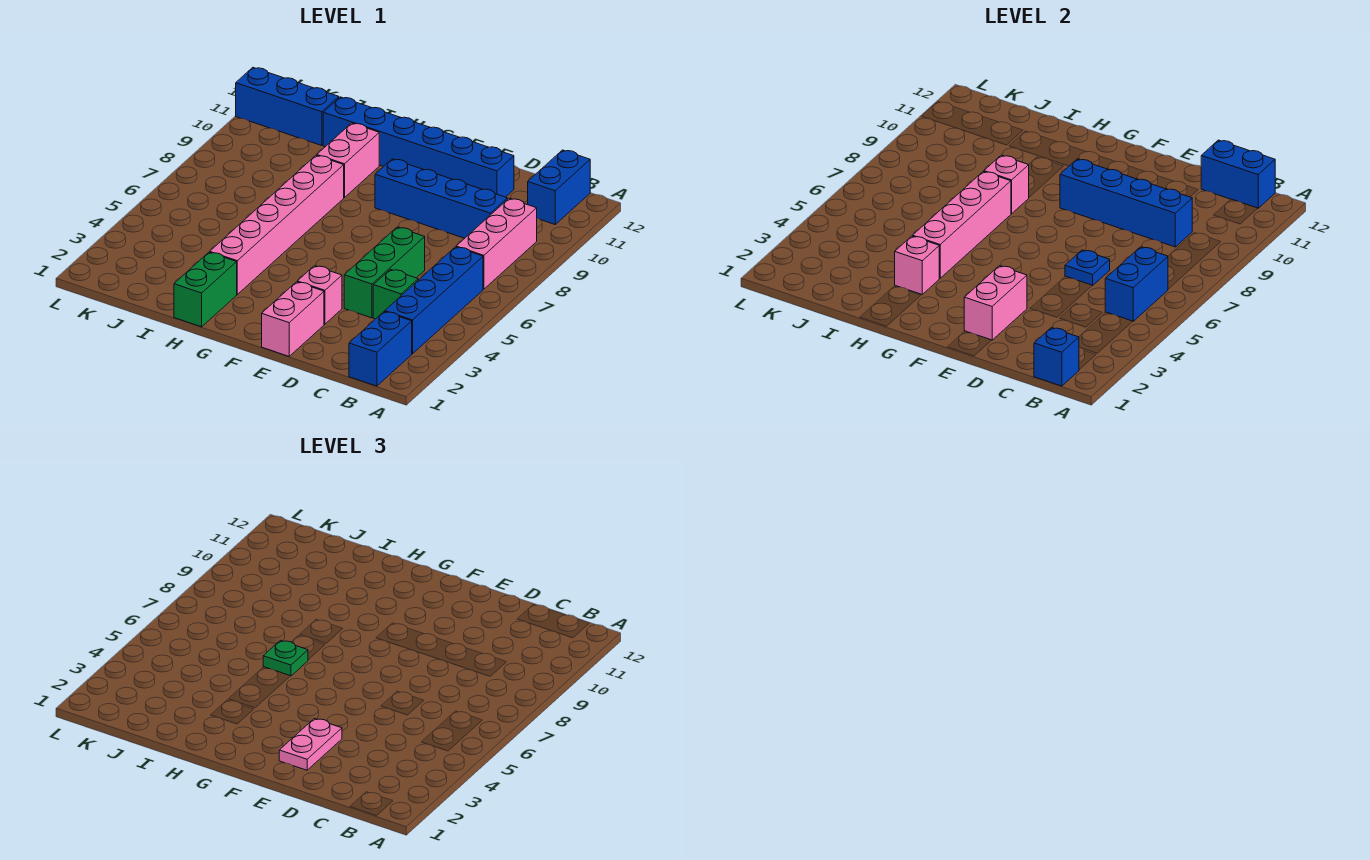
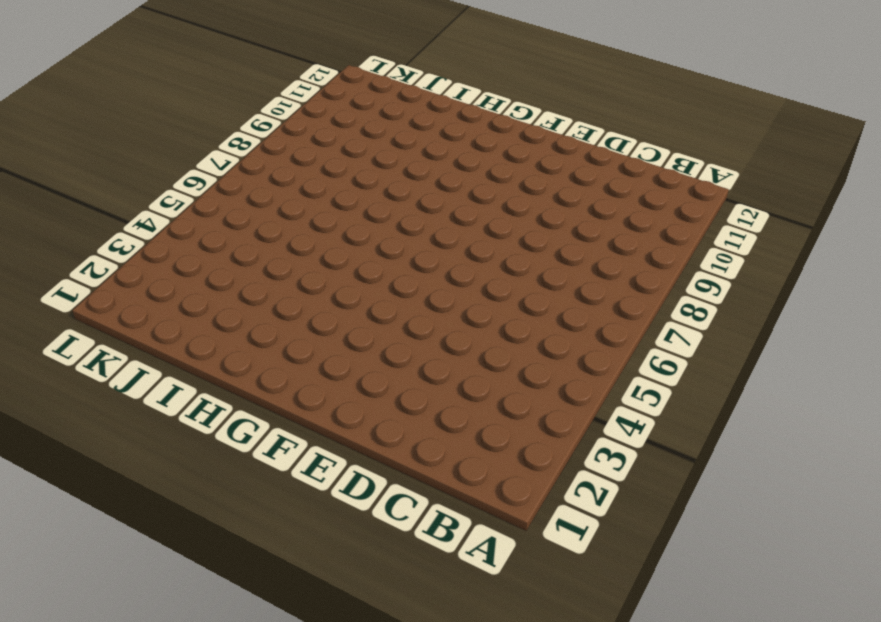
none -> blue 1x2 brick [349,312,412,386]
none -> blue 1x4 brick [385,247,483,354]
none -> pink 1x3 brick [456,199,537,289]

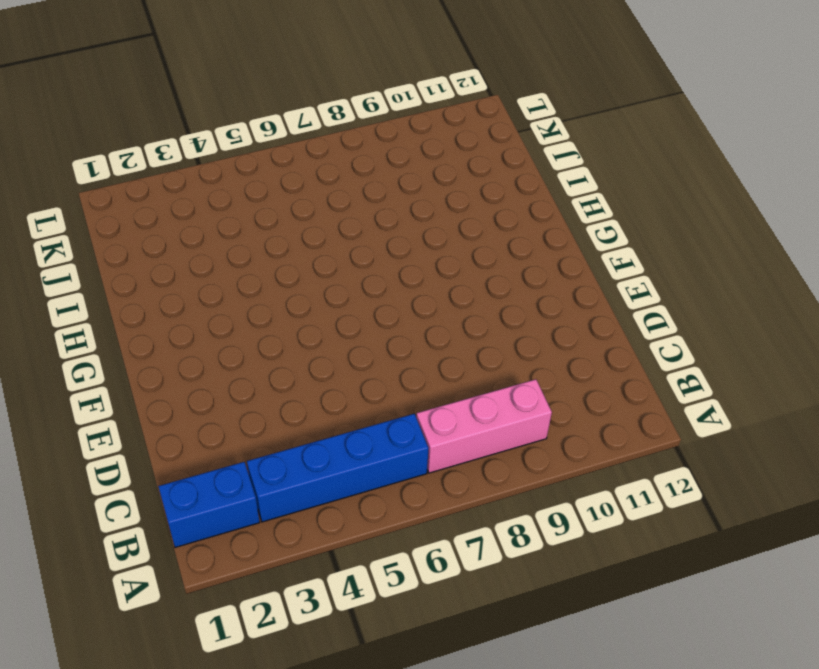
none -> blue 1x2 brick [528,150,590,224]
none -> green 1x1 brick [373,269,418,319]
none -> blue 1x4 brick [375,159,507,238]

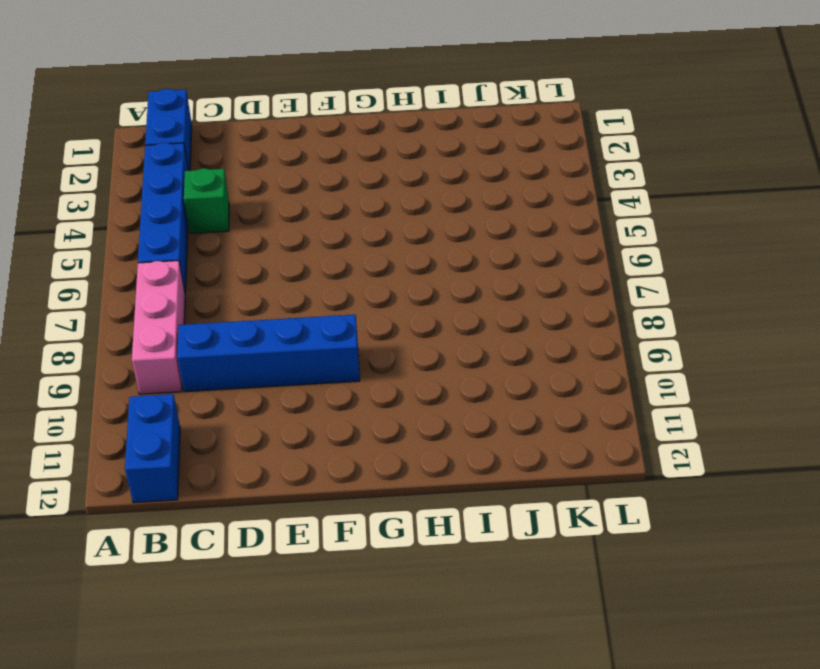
none -> green 1x3 brick [344,227,425,318]
none -> blue 1x6 brick [323,97,514,197]
none -> pink 1x2 brick [262,282,324,356]

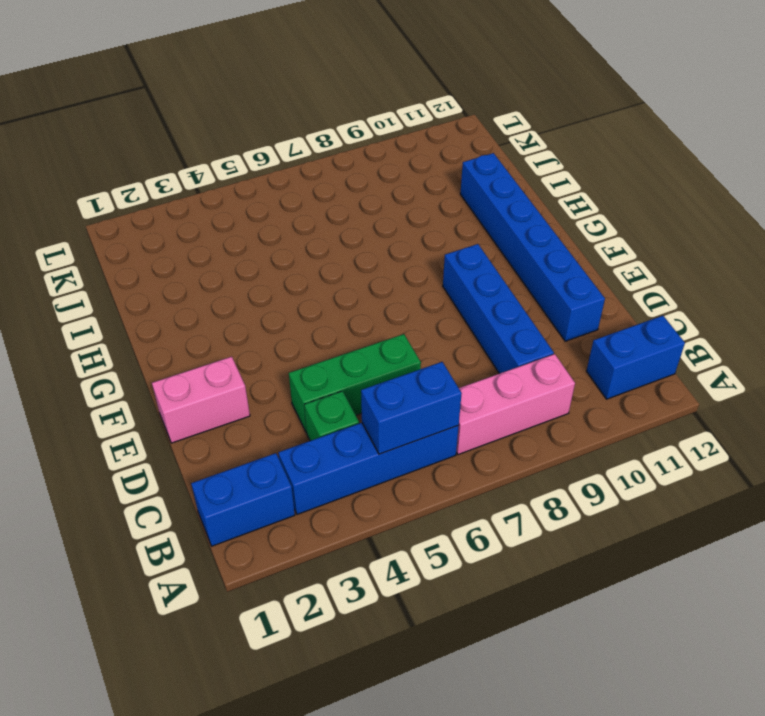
none -> pink 1x1 brick [297,266,342,324]
none -> green 1x2 brick [174,252,237,327]
none -> pink 1x6 brick [210,155,344,294]

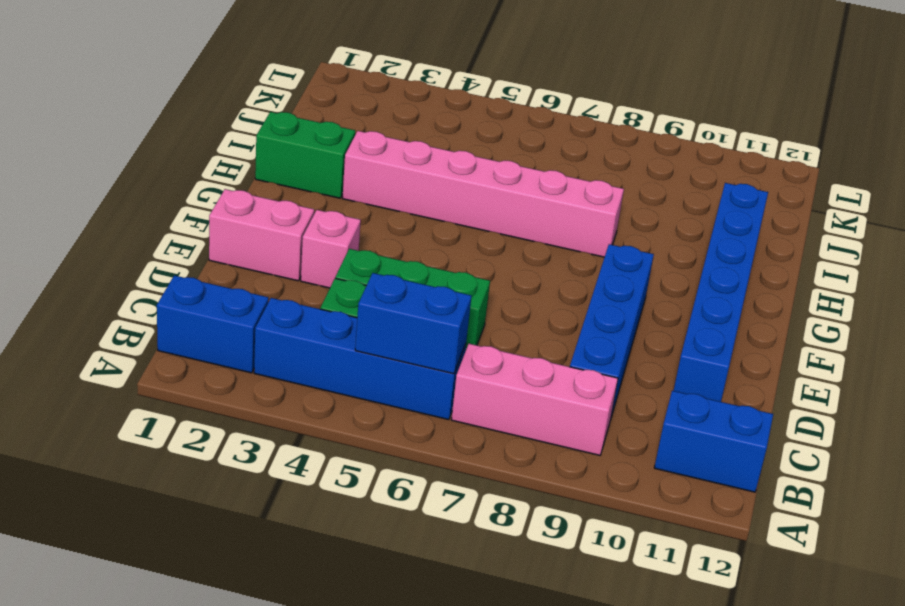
none -> pink 1x2 brick [317,123,379,198]
none -> blue 1x3 brick [236,67,339,146]
none -> blue 1x1 brick [1034,328,1079,386]

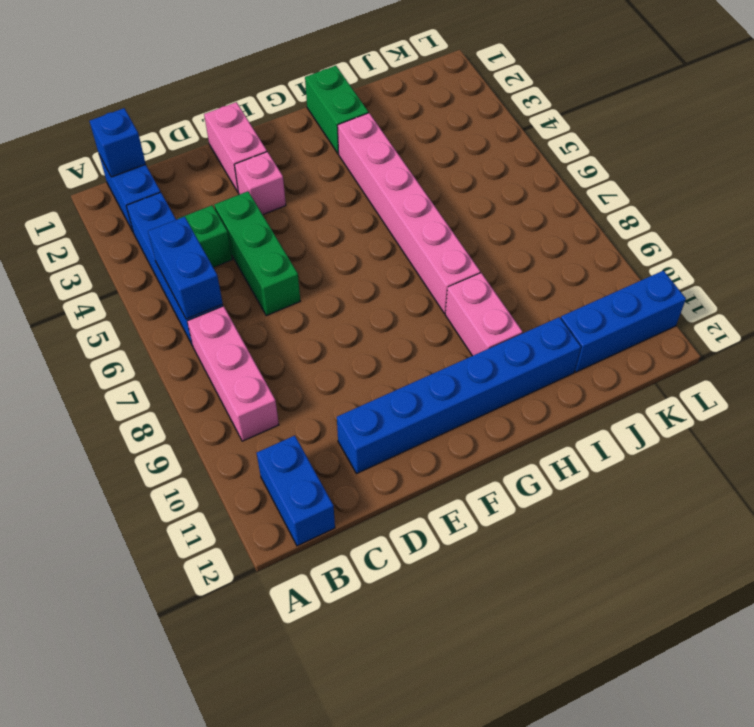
none -> blue 1x4 brick [375,159,507,238]
none -> blue 1x2 brick [1201,140,1275,208]
none -> blue 1x4 brick [1060,159,1192,247]

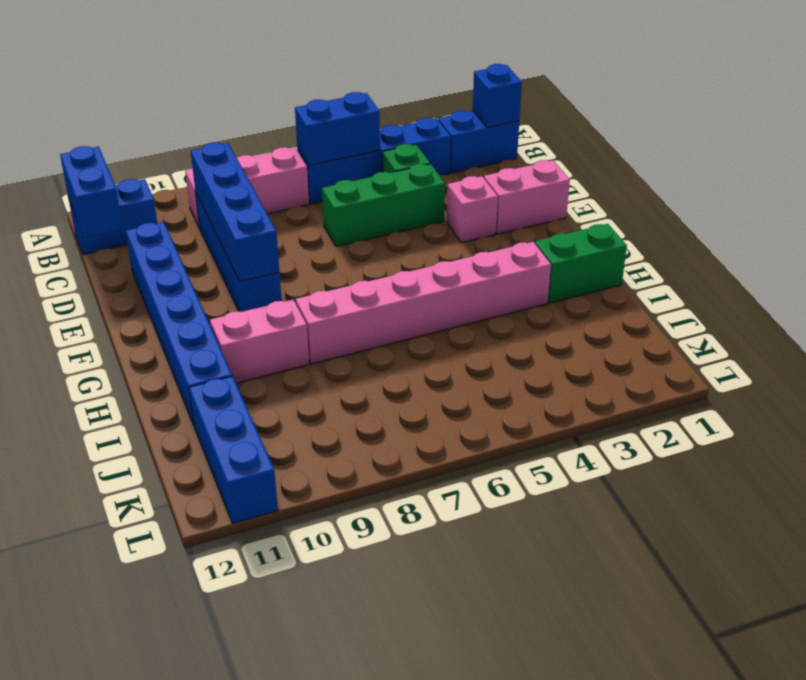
none -> blue 1x1 plate [1065,250,1110,286]
none -> pink 1x2 brick [964,266,1027,340]
none -> pink 1x1 brick [895,236,939,294]

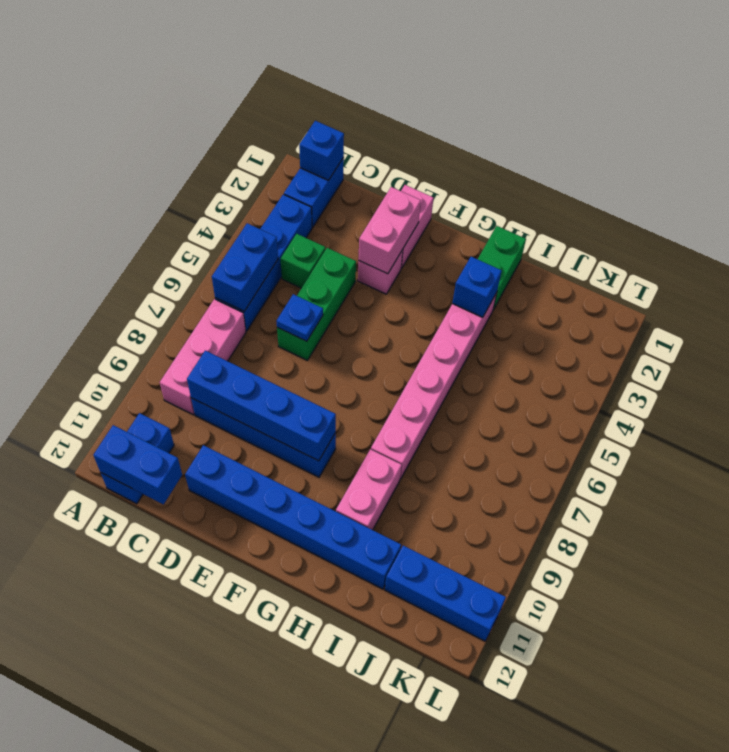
blue 1x1 brick [452,257,502,317] -> pink 1x1 brick [895,236,939,294]
none -> pink 1x4 brick [913,172,1011,278]
none -> pink 1x1 brick [984,155,1029,214]
none -> pink 1x2 plate [279,719,342,770]

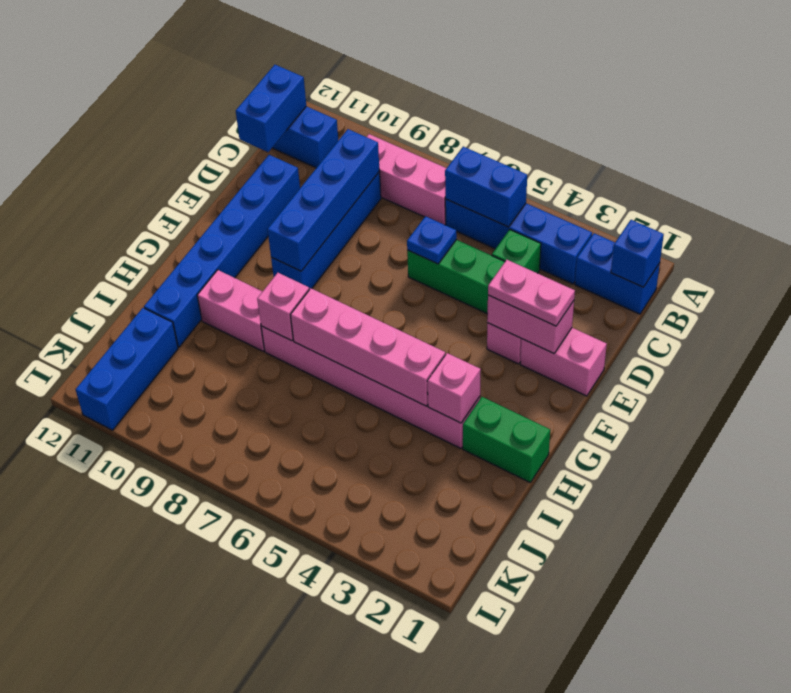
none -> green 1x1 plate [263,640,308,676]

